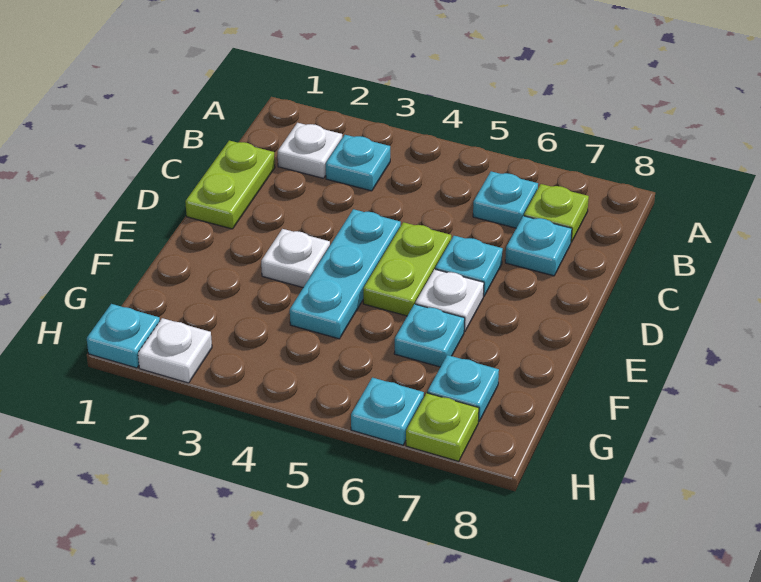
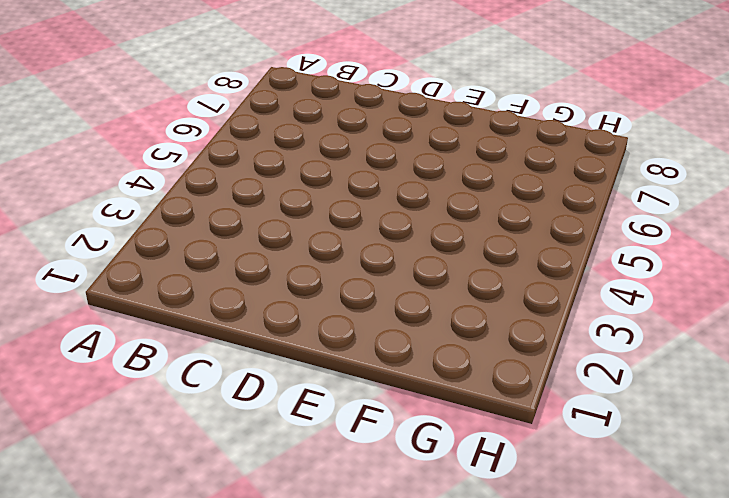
none -> white 1x1 plate [278,123,342,178]
none -> cyan 1x1 plate [326,135,390,191]
none -> cyan 1x1 plate [473,171,538,228]

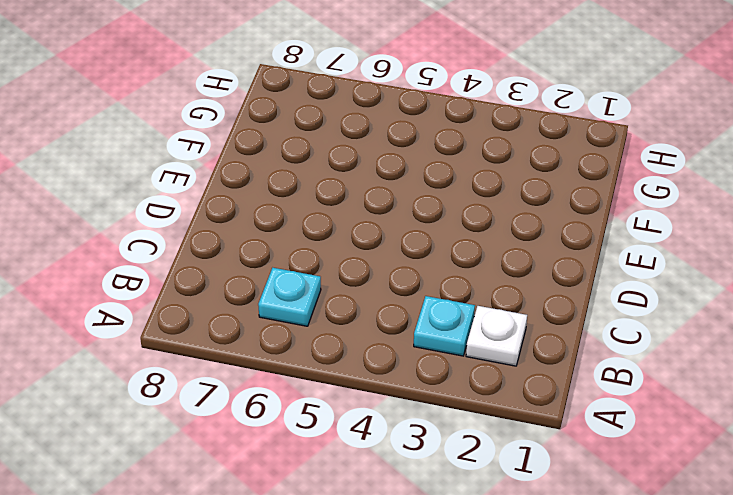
none -> lime 1x1 plate [524,184,589,242]
none -> lime 1x2 plate [185,141,275,229]
none -> cyan 1x1 plate [505,216,572,276]

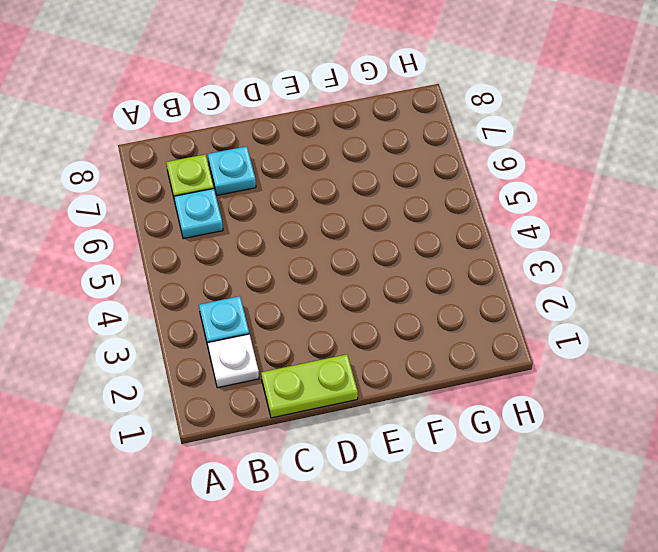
none -> cyan 1x3 plate [290,209,401,339]
none -> lime 1x2 plate [363,222,451,316]
none -> cyan 1x1 plate [435,236,503,296]

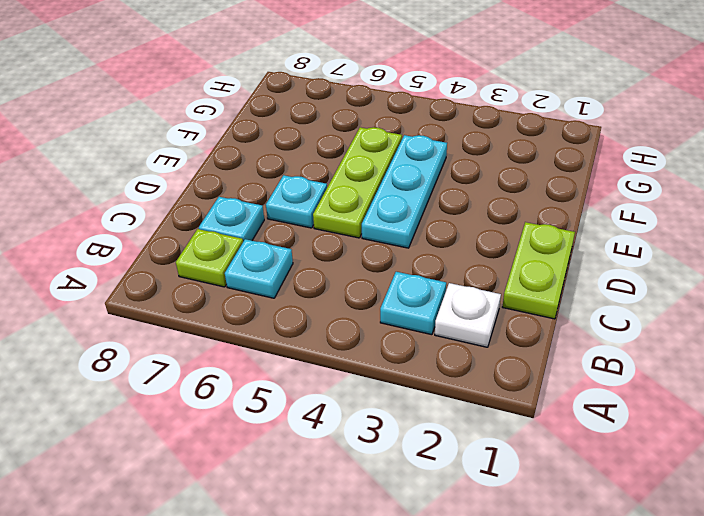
lime 1x3 plate [313,127,402,238] -> lime 1x2 plate [363,222,451,316]
none -> white 1x1 plate [261,229,330,287]
none -> white 1x1 plate [415,269,484,332]
none -> cyan 1x1 plate [394,304,465,367]

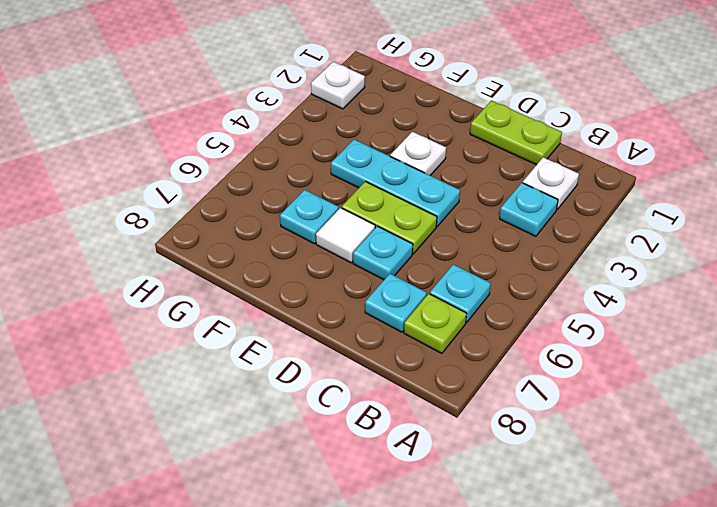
white 1x1 tile [316,208,375,263] -> white 1x1 plate [415,269,484,332]
none -> cyan 1x1 plate [427,355,499,422]
none -> cyan 1x1 plate [87,304,160,368]
none -> cyan 1x1 plate [351,378,424,445]

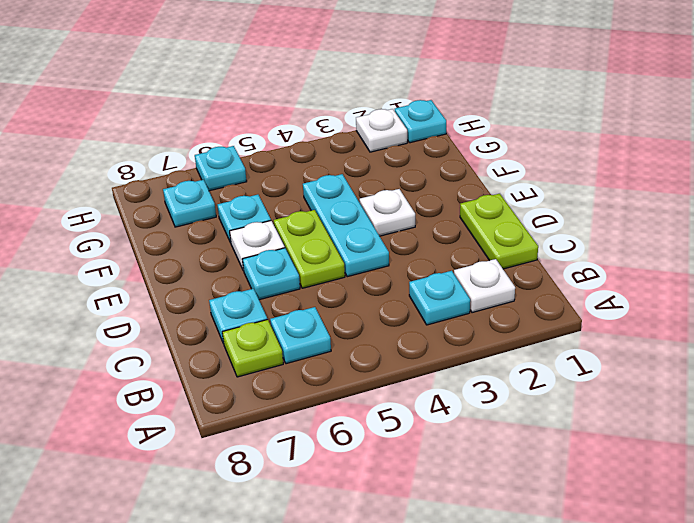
none -> lime 1x1 plate [406,393,479,461]

